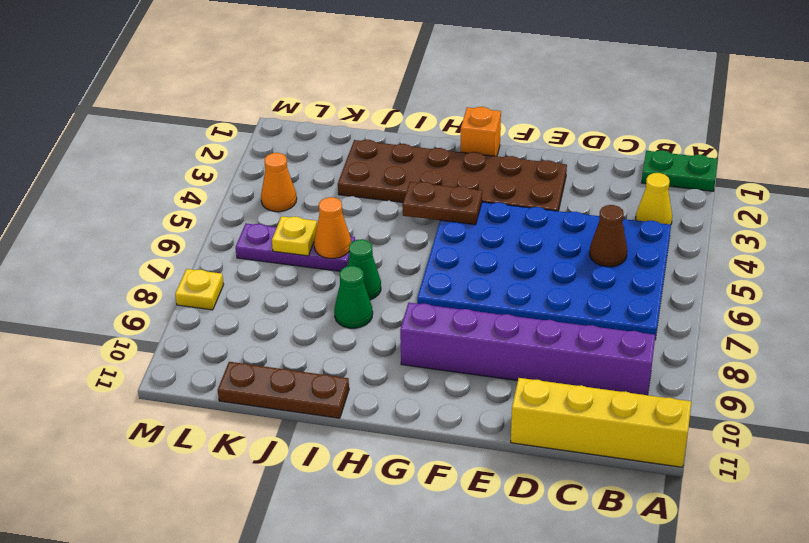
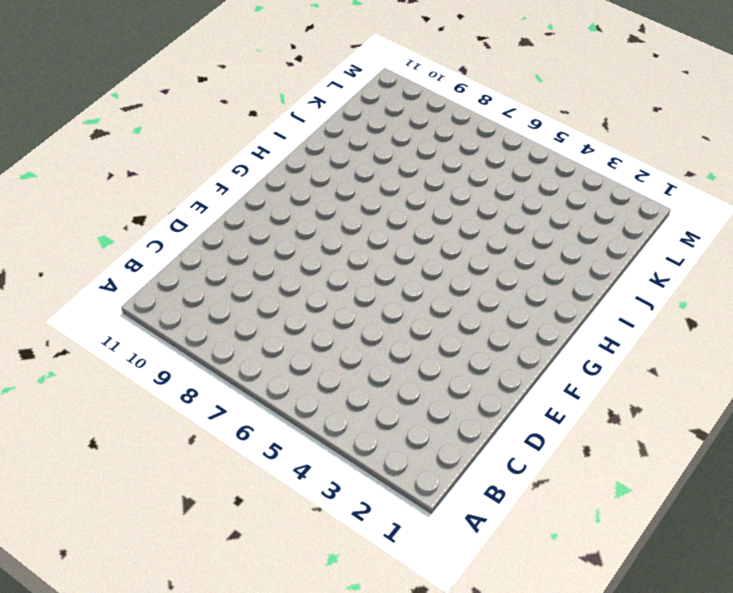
none -> green 1x2 plate [641,150,718,191]
none -> yellow 1x4 brick [511,378,691,467]
none -> yellow 1x1 cone [636,173,672,225]

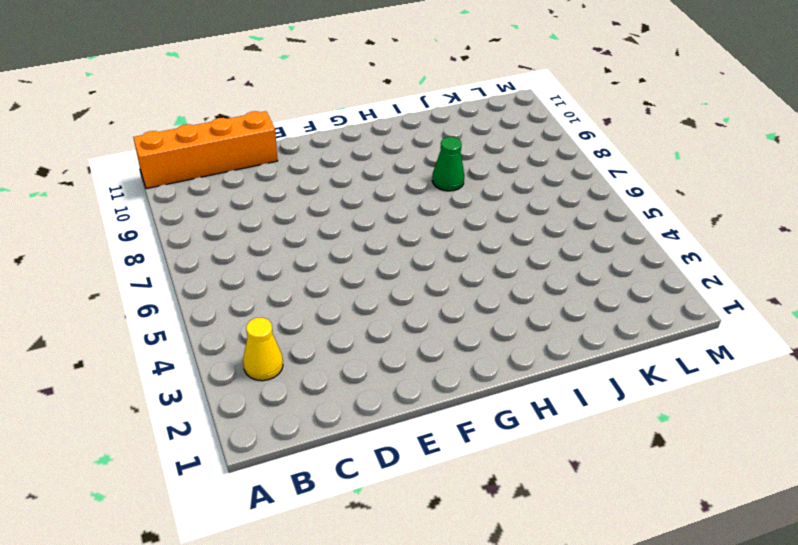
orange 1x4 brick [133,111,278,189] -> yellow 1x4 brick [511,378,691,467]
none -> green 1x2 plate [641,150,718,191]
none -> blue 4x6 plate [417,202,671,340]
none -> purple 1x6 brick [400,303,655,395]

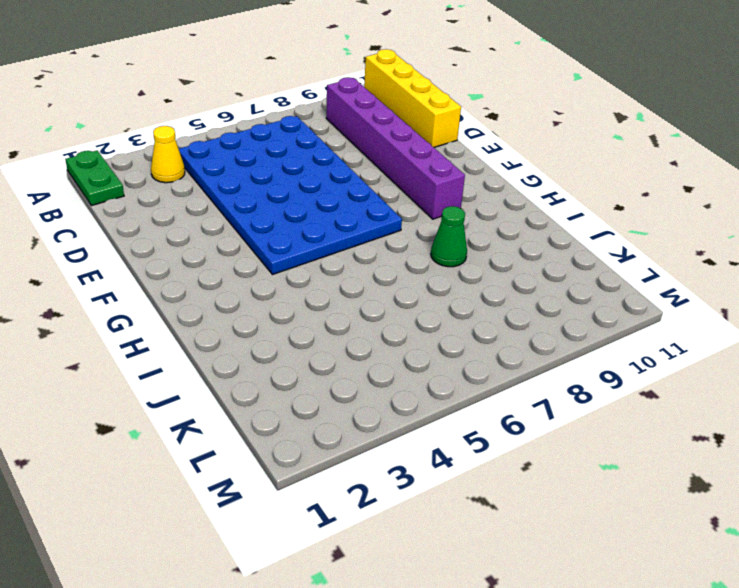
none -> brown 2x6 plate [338,140,567,211]
none -> orange 1x1 brick [461,107,501,156]
none -> green 1x1 cone [347,239,381,300]

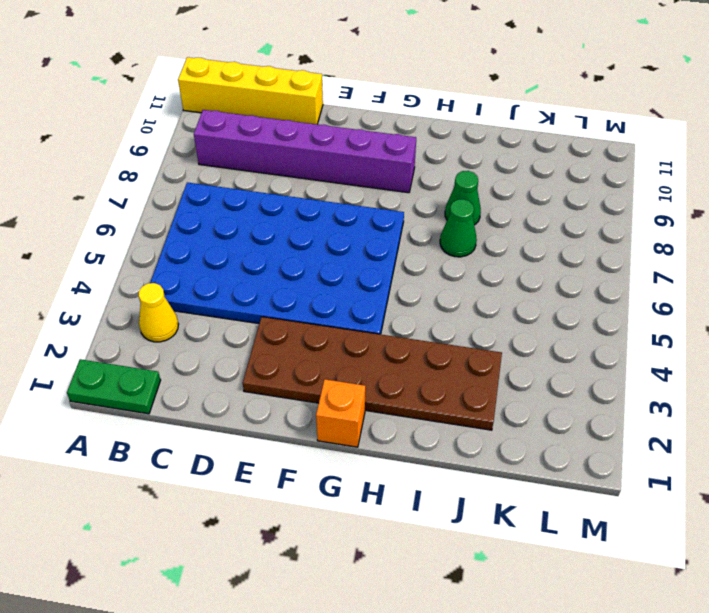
none -> brown 1x3 plate [218,362,349,418]
none -> purple 1x3 plate [236,223,355,271]
none -> orange 1x1 cone [261,153,297,212]

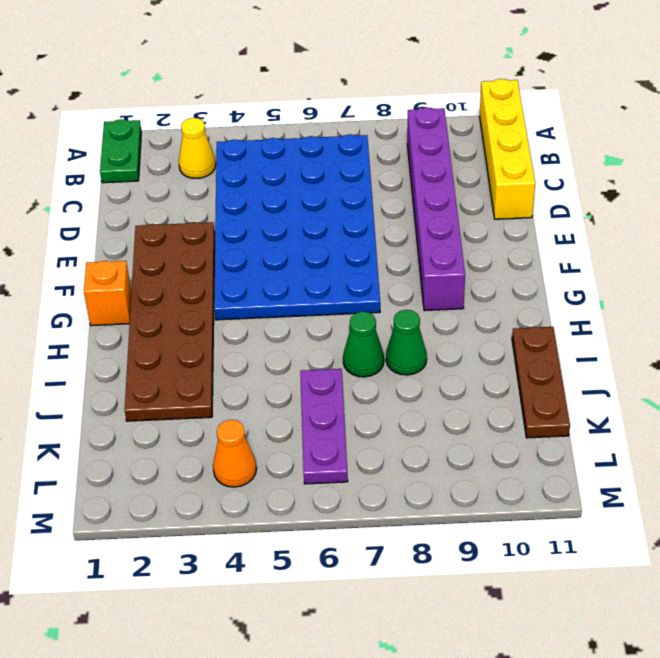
none -> yellow 1x1 plate [175,269,224,310]
none -> brown 1x1 cone [590,205,627,267]
none -> brown 1x2 plate [402,182,482,225]

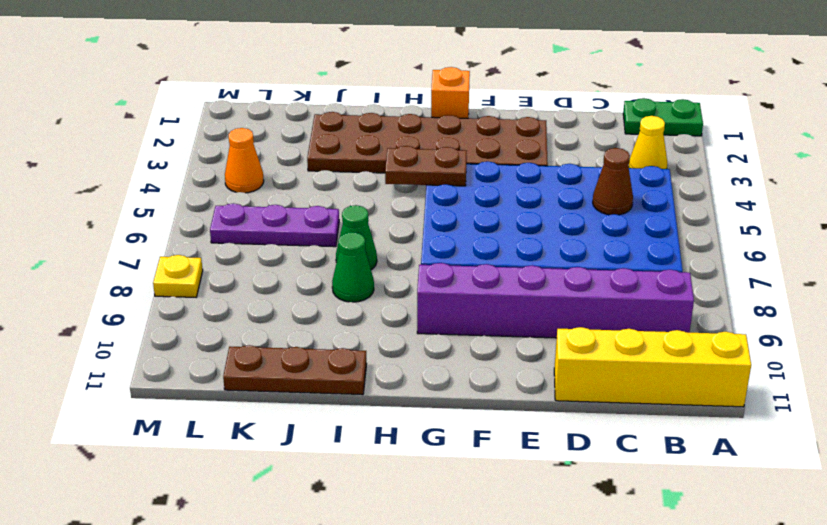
none -> orange 1x1 cone [314,197,351,258]
none -> yellow 1x1 plate [272,216,317,256]

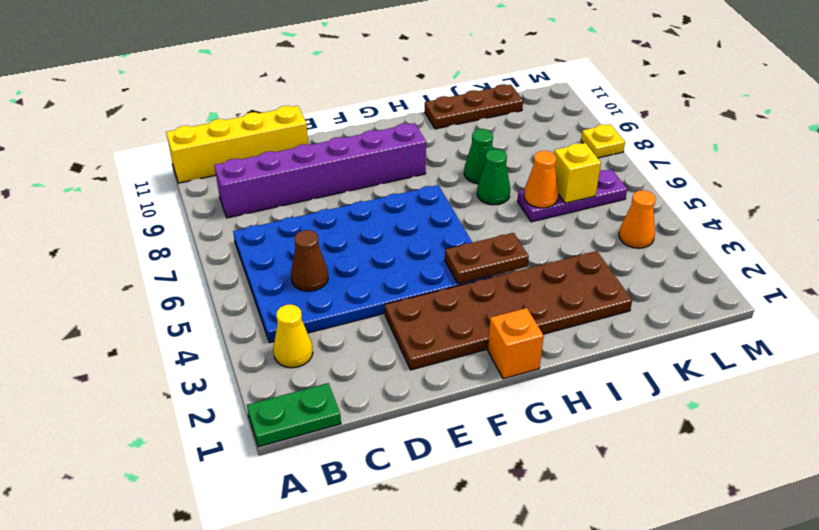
yellow 1x1 brick [554,143,601,203] -> yellow 1x1 plate [272,216,317,256]

